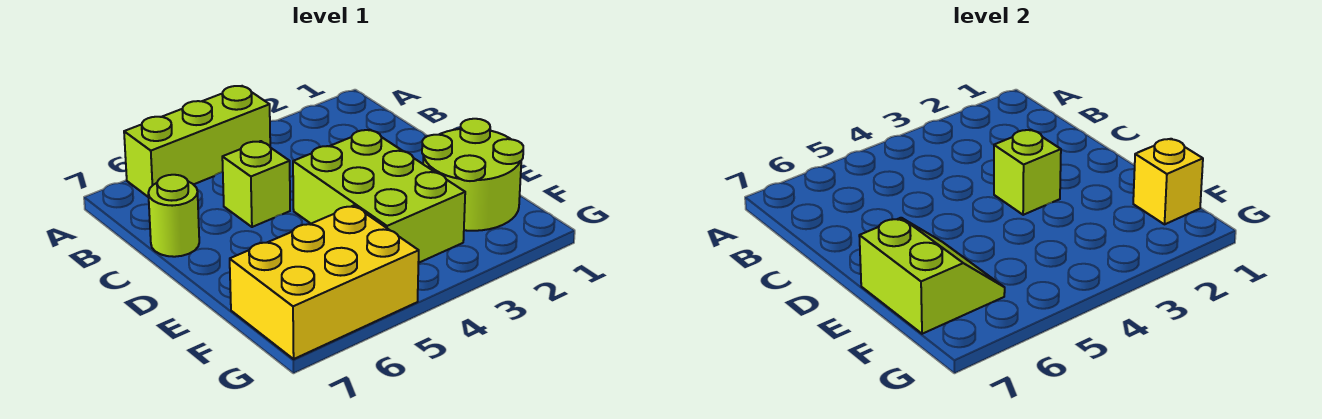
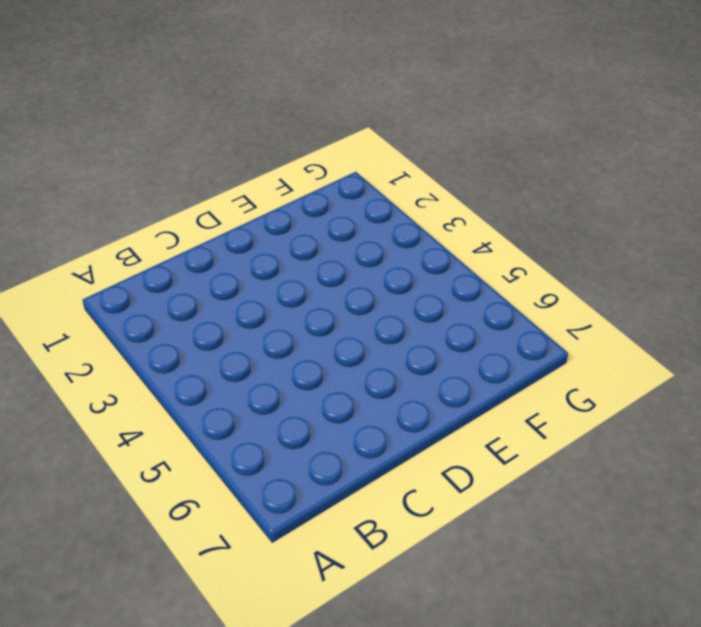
none -> lime 1x3 brick [124,86,270,197]
none -> lime 1x1 brick [222,141,290,227]

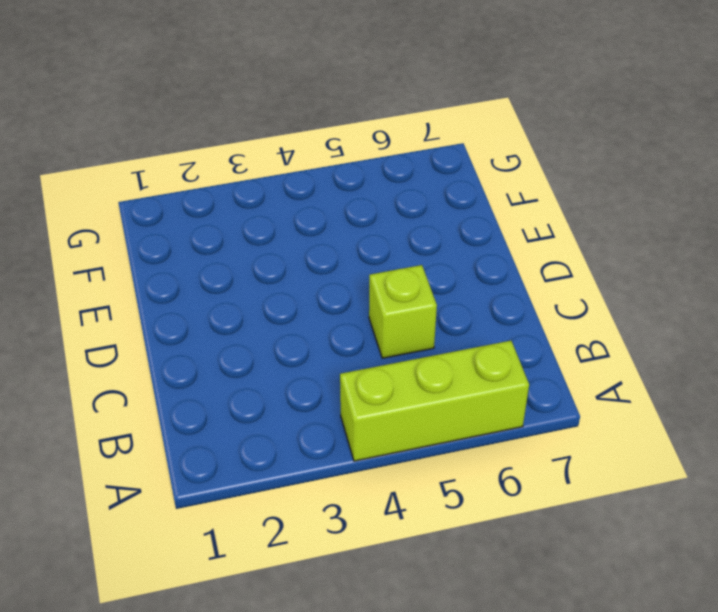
none -> lime 1x1 round brick [148,175,199,257]
none -> lime 2x3 brick [293,130,465,263]

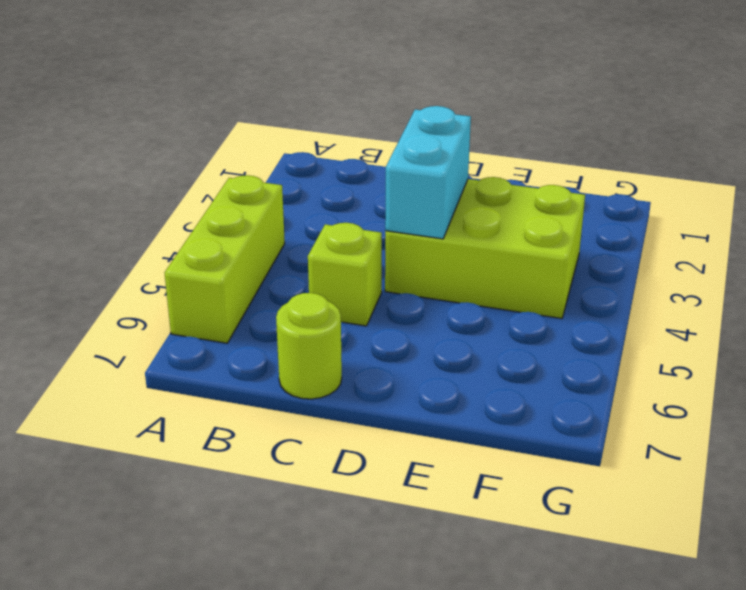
cyan 1x2 brick [385,106,471,239] -> lime 1x1 brick [994,130,1061,215]
none -> lime 2x2 round brick [422,119,523,231]
none -> yellow 2x3 brick [230,206,419,359]

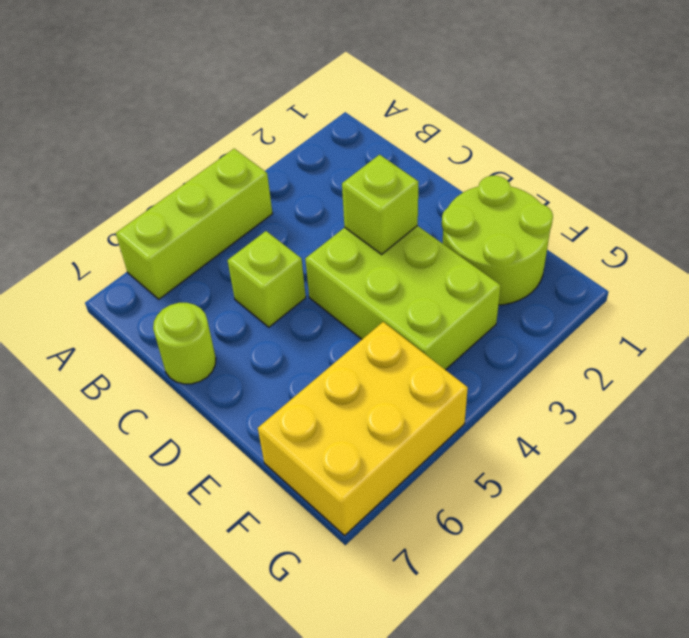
none -> lime 2x2 slope [859,218,1005,334]
none -> yellow 1x1 brick [1133,139,1203,224]

